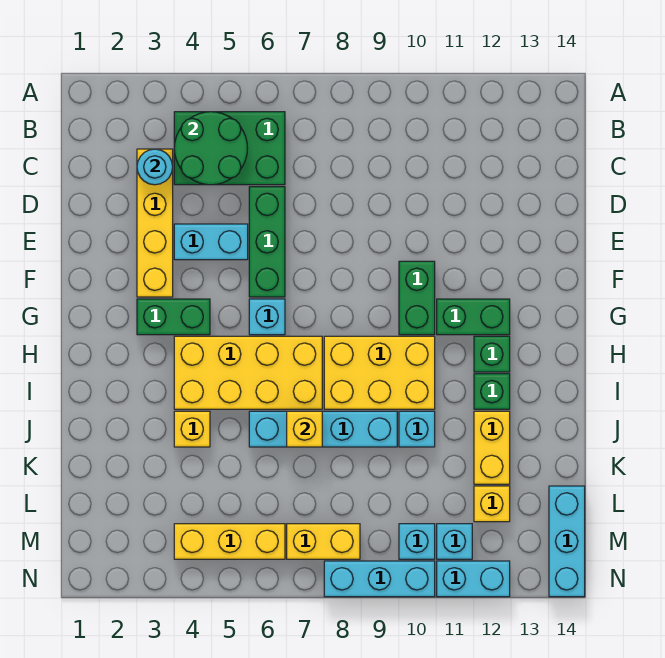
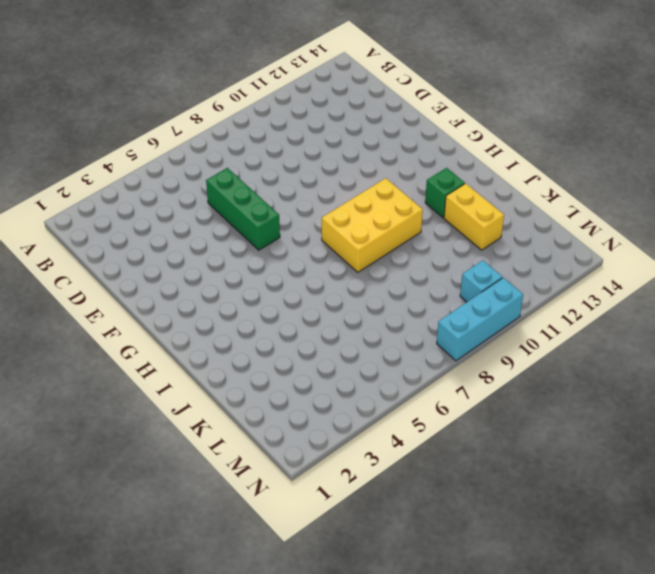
none -> green 2x3 brick [174,112,285,185]
none -> yellow 1x4 brick [137,149,173,297]
none -> cyan 1x2 brick [174,224,248,260]

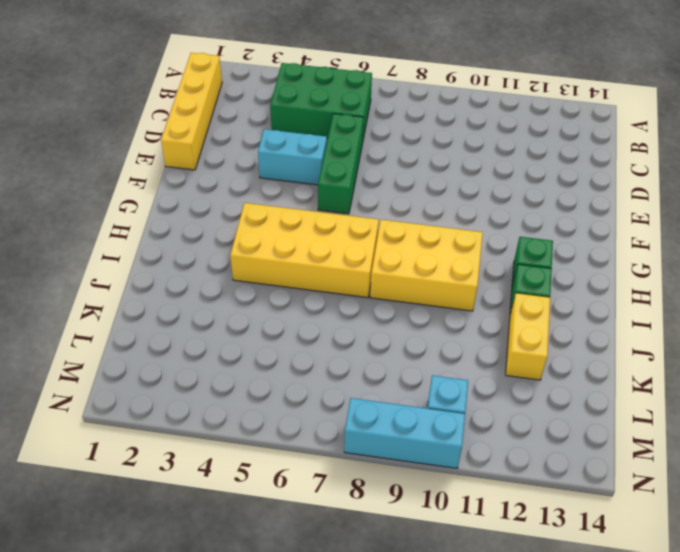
yellow 1x4 brick [161,53,222,170] -> yellow 1x4 brick moved to [137,149,173,297]
none -> green 1x2 brick [399,261,435,335]
none -> green 1x2 brick [137,299,210,335]
none -> cyan 1x1 brick [249,299,285,335]

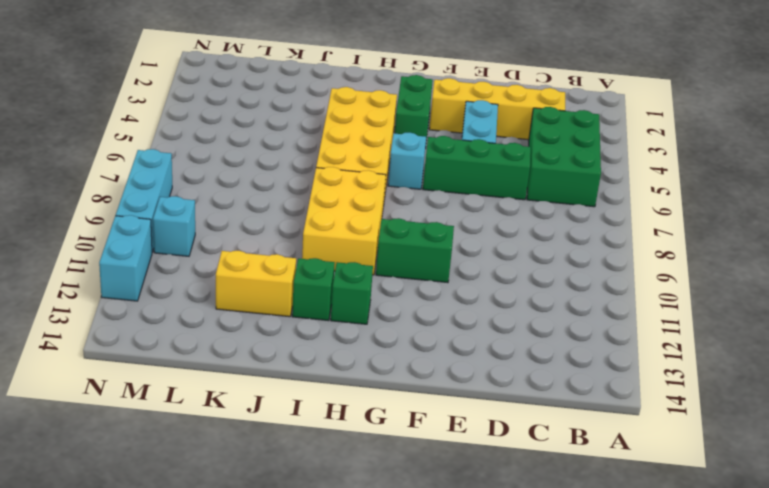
none -> green 1x2 brick [437,299,510,335]
none -> yellow 1x1 brick [174,411,210,447]
none -> cyan 1x4 brick [249,411,397,447]

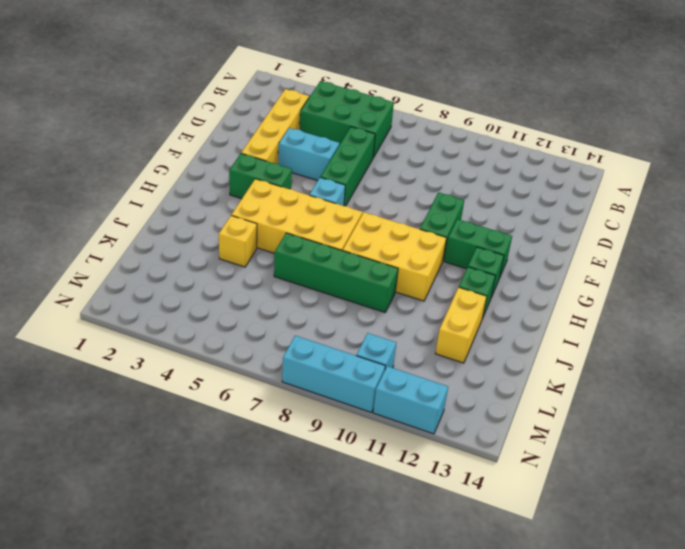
green 1x4 brick [274,233,398,312] -> cyan 1x4 brick [249,411,397,447]
none -> cyan 1x1 brick [399,411,435,447]
none -> yellow 1x1 brick [474,486,510,522]
none -> cyan 1x3 brick [549,486,585,597]

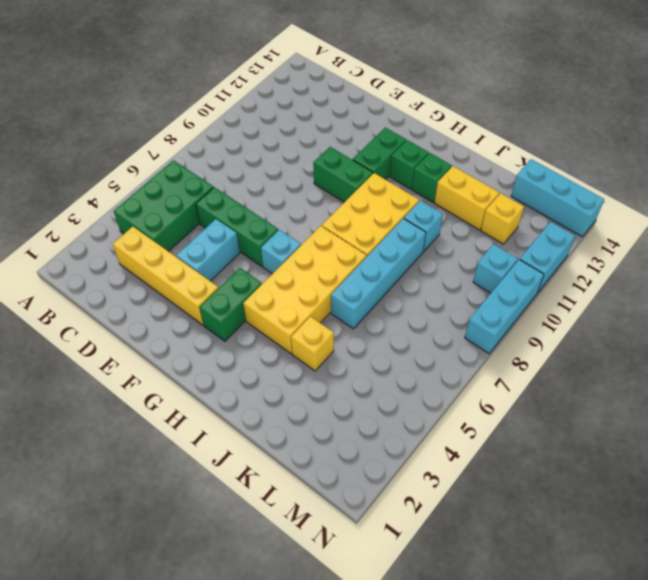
none -> yellow 1x3 brick [174,524,285,559]
none -> yellow 1x2 brick [287,524,360,559]
none -> cyan 1x1 brick [437,524,472,559]

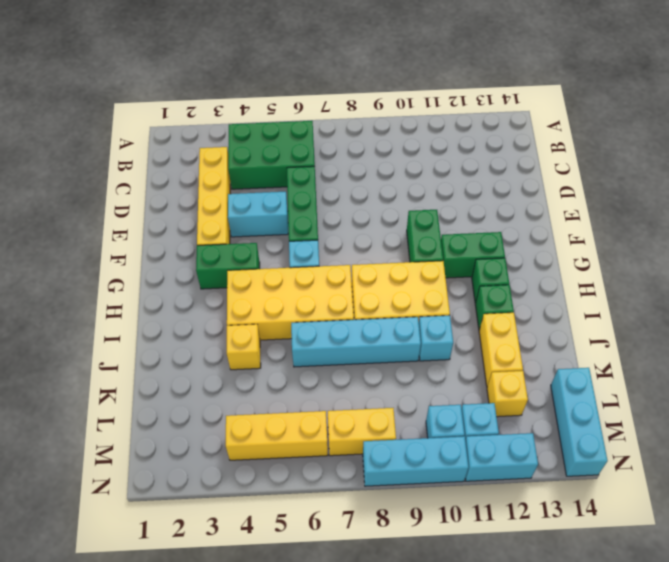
none -> green 2x2 round brick [174,112,247,185]
none -> cyan 1x1 round brick [137,149,173,185]
none -> yellow 1x1 brick [287,411,322,447]

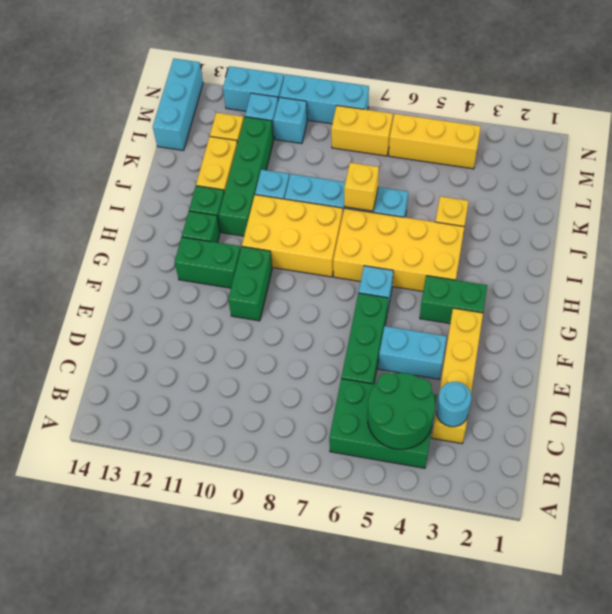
green 1x4 brick [219,117,274,236] -> none

